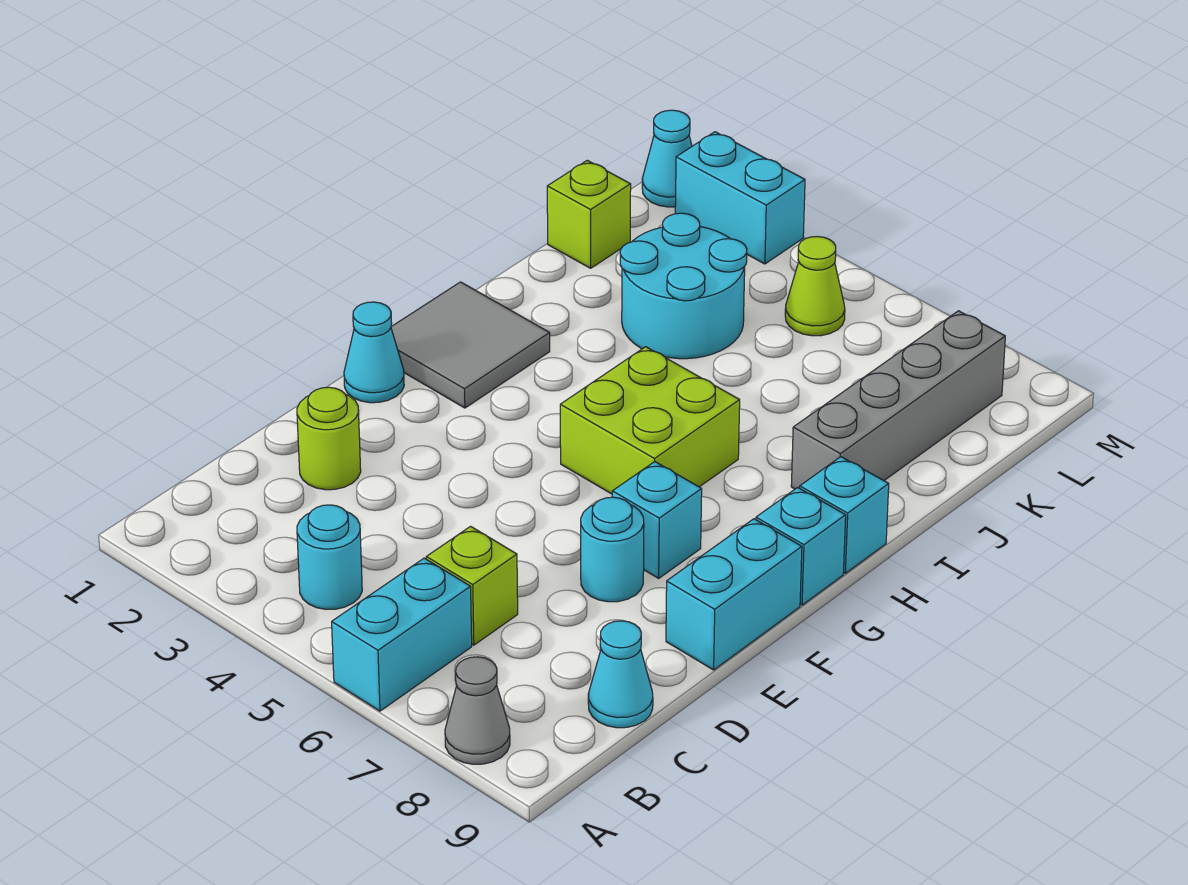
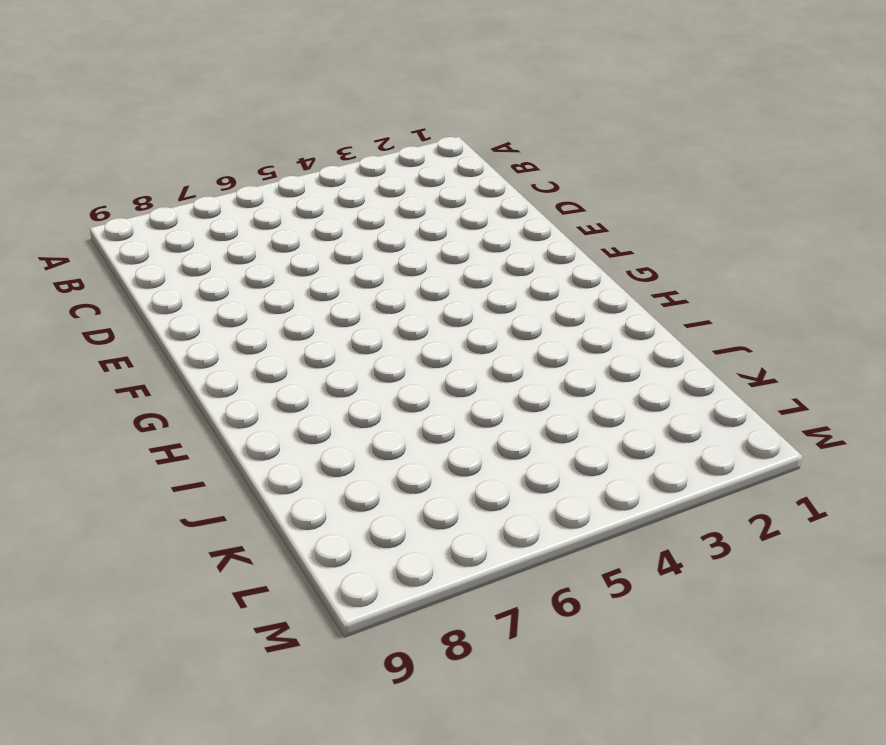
none -> cyan 1x2 brick [332,558,472,711]
none -> grey 1x1 cone [445,657,510,764]
none -> cyan 1x1 round brick [297,505,362,609]

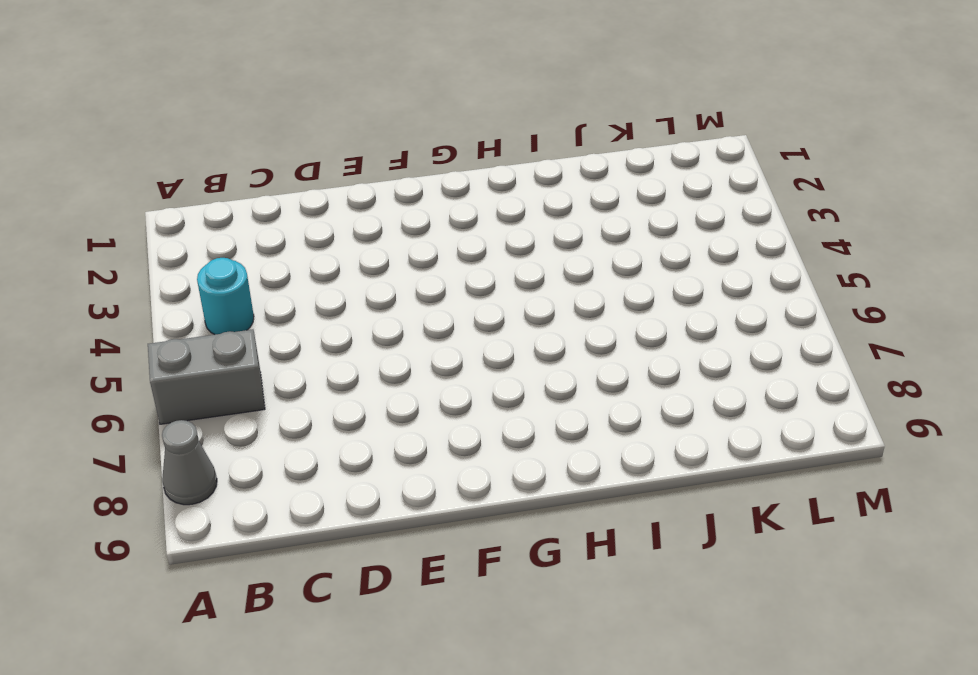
grey 1x2 brick [148,329,265,424] -> cyan 1x2 brick [332,558,472,711]
none -> lime 1x1 brick [426,526,518,645]
none -> cyan 1x1 cone [588,621,653,728]
none -> lime 1x1 round brick [297,387,361,490]

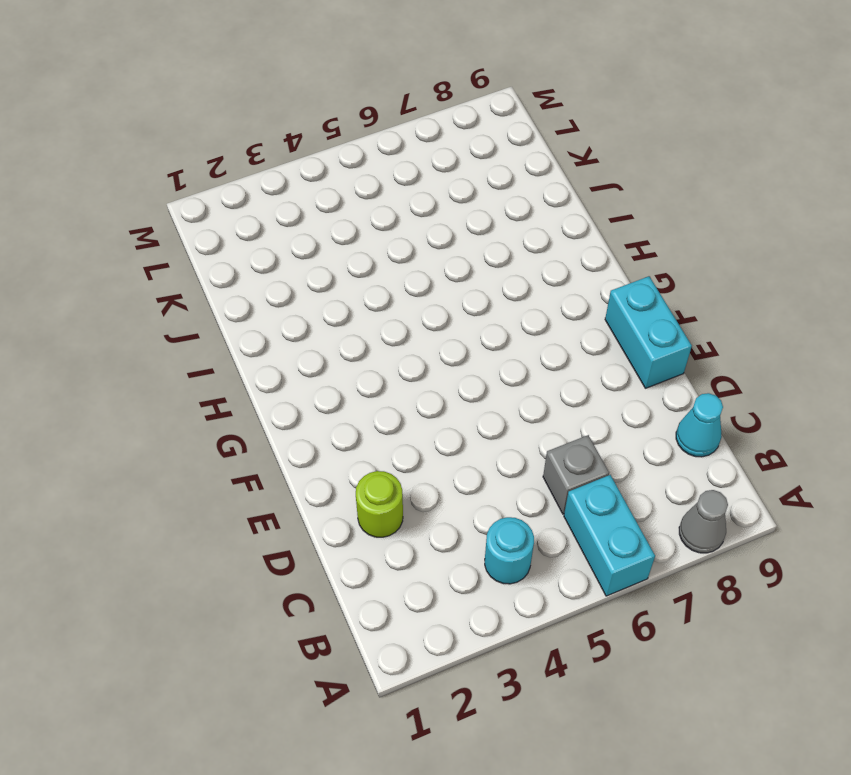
grey 1x1 brick [543,435,609,514] -> lime 1x1 brick [426,526,518,645]
none -> cyan 1x1 round brick [581,497,644,602]
none -> cyan 1x1 cone [344,302,404,403]
none -> cyan 1x1 brick [612,462,702,578]

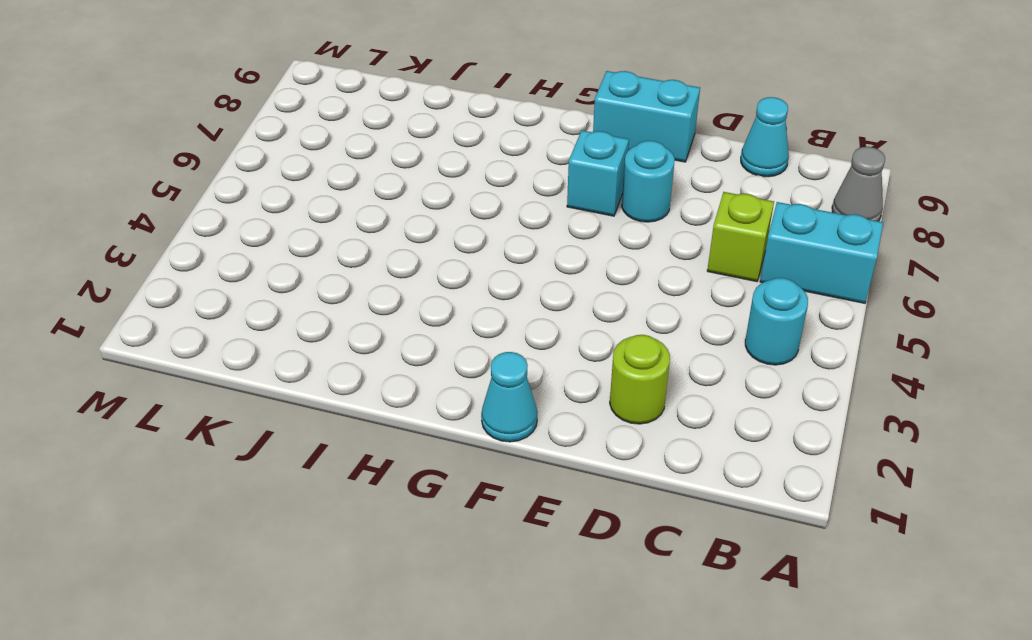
none -> grey 2x2 tile [391,282,550,408]
none -> lime 2x2 brick [560,347,740,494]
none -> cyan 1x1 brick [756,487,846,605]

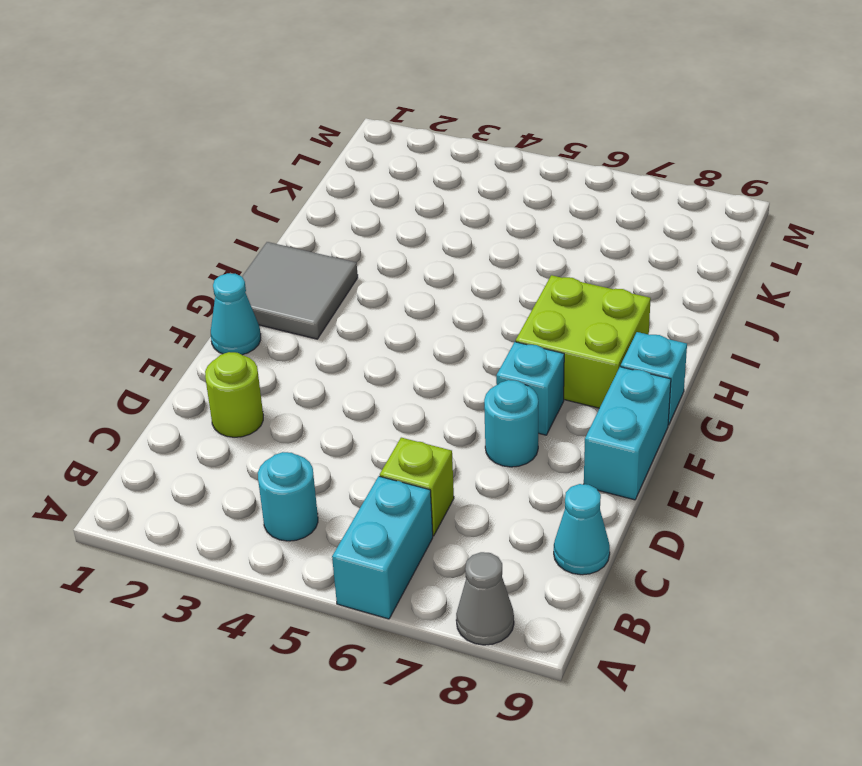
lime 2x2 brick [516,275,651,408] -> lime 2x2 brick moved to [560,347,740,494]
none -> cyan 1x1 brick [800,457,889,573]
none -> grey 1x4 brick [791,311,1005,489]
none -> cyan 2x2 round brick [620,213,747,359]

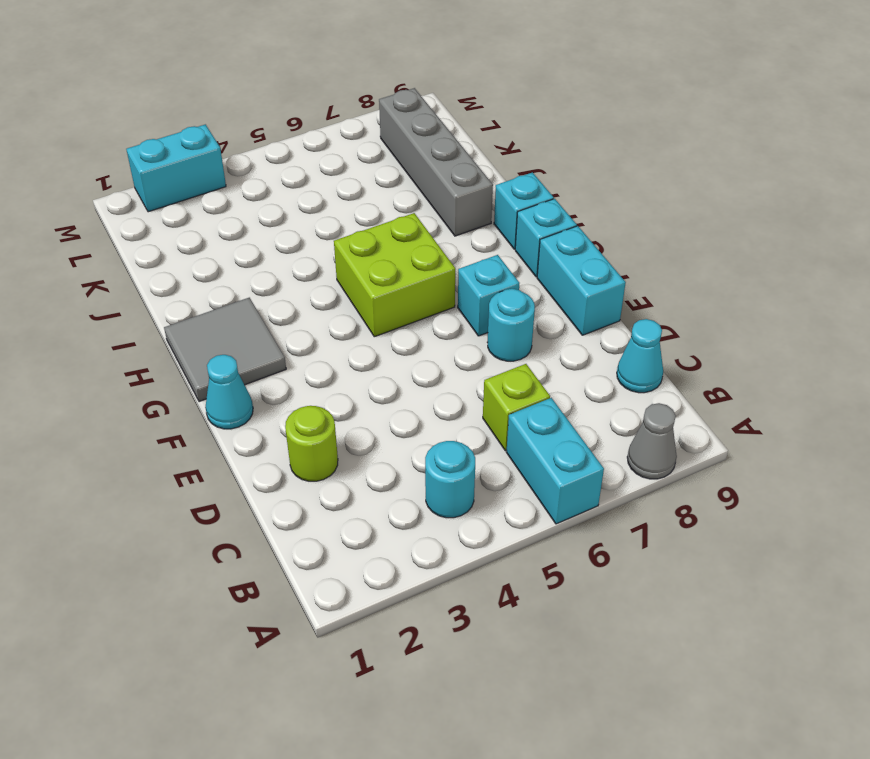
none -> cyan 2x2 round brick [620,213,747,359]
none -> lime 1x1 brick [547,160,631,268]
none -> lime 1x1 cone [785,236,845,336]

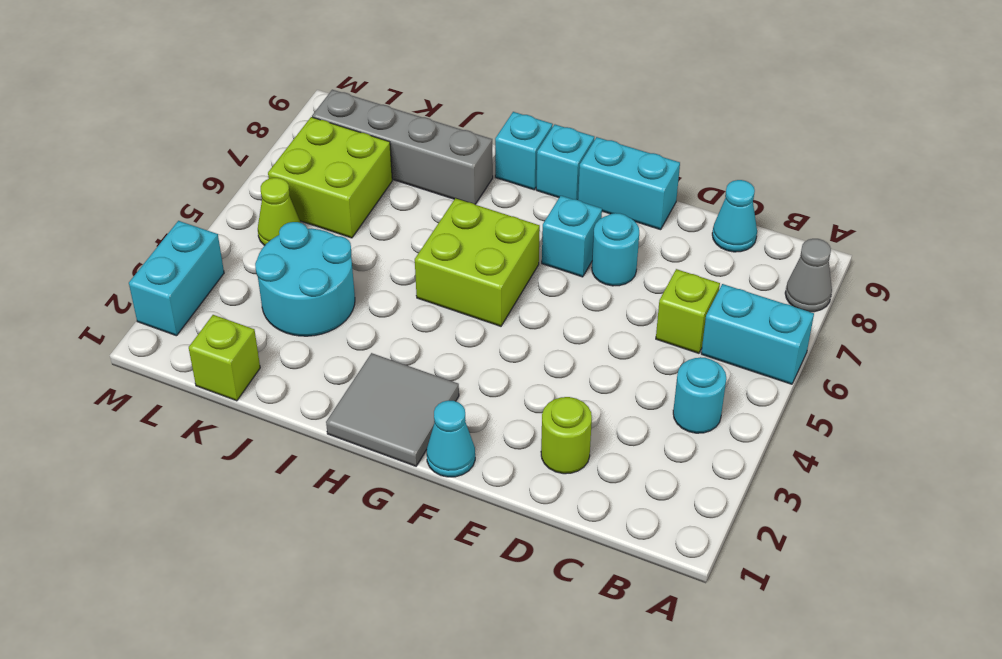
lime 2x2 brick [268,117,392,238] -> none
none -> cyan 1x1 cone [642,110,692,207]

